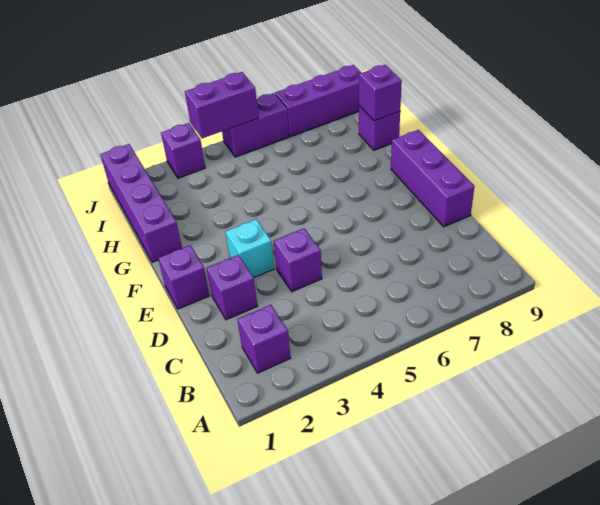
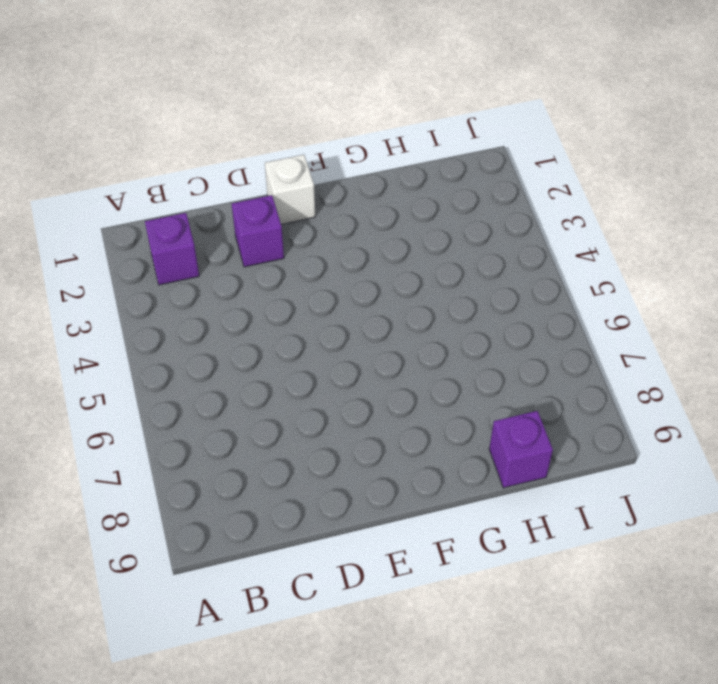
white 1x1 brick [265,155,315,224] -> purple 1x1 brick [158,245,210,309]
none -> purple 1x1 brick [274,229,322,292]
none -> purple 1x3 brick [391,130,475,227]
none -> cyan 1x1 brick [226,219,274,277]

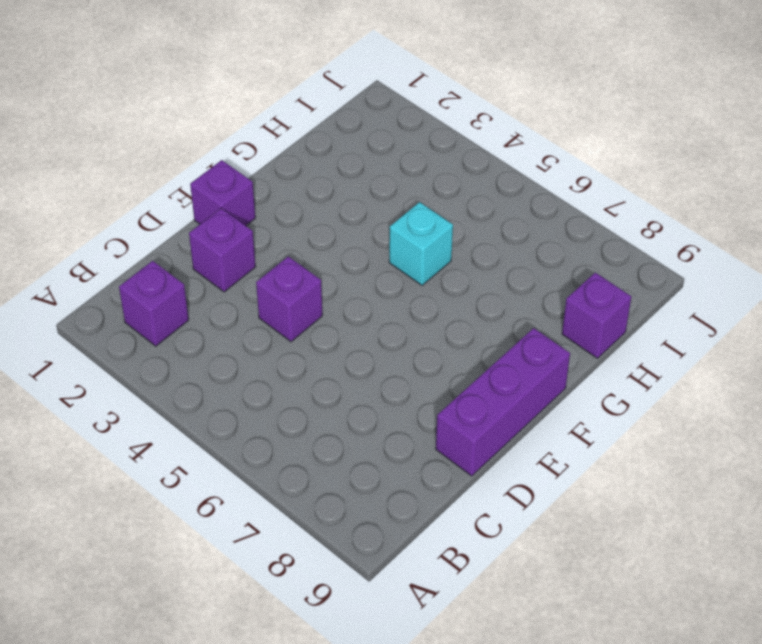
cyan 1x1 brick [389,202,453,285] -> cyan 1x1 brick moved to [226,219,274,277]
none -> purple 1x4 brick [100,144,182,262]
none -> purple 1x1 brick [161,123,205,178]
none -> purple 1x2 brick [222,93,289,157]

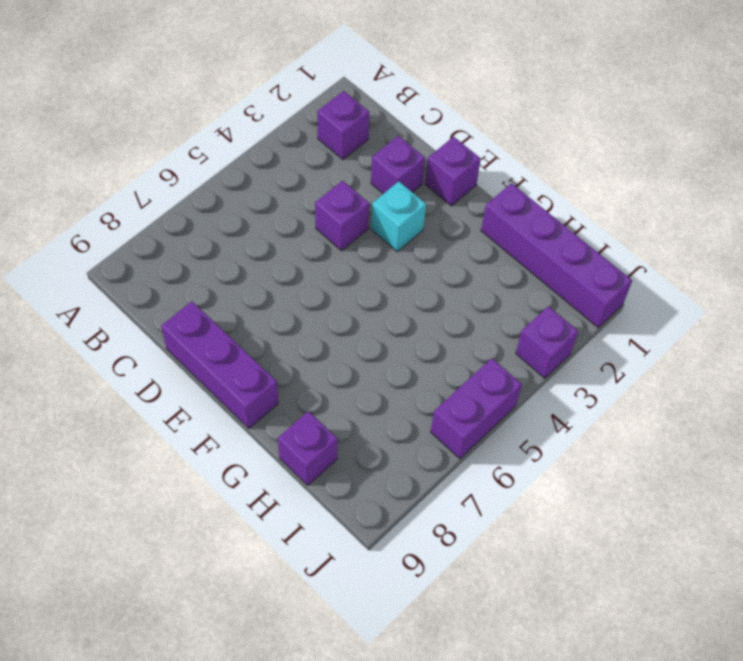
none -> purple 1x3 brick [275,65,361,137]
none -> purple 1x1 brick [359,65,402,121]
none -> purple 1x2 brick [185,72,259,138]

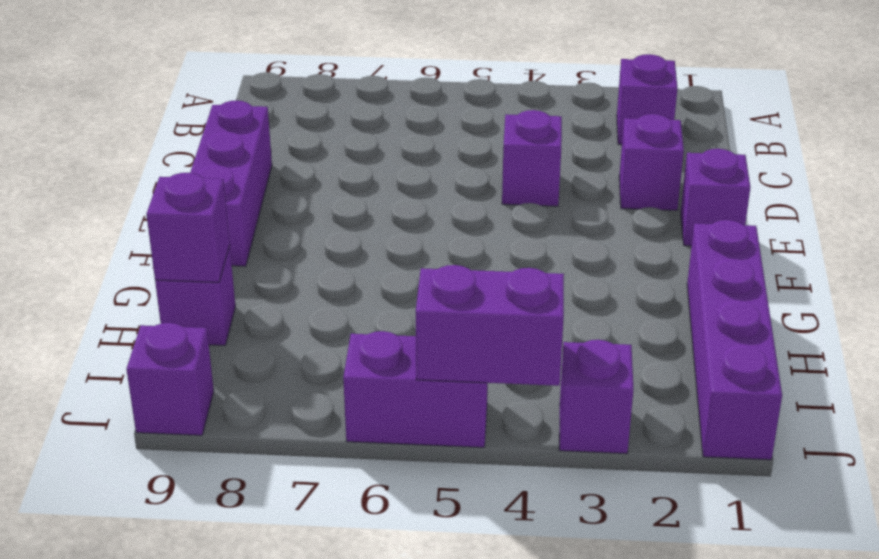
purple 1x1 brick [127,323,214,435] -> purple 1x3 brick [275,65,361,137]
none -> cyan 1x1 brick [226,219,274,277]

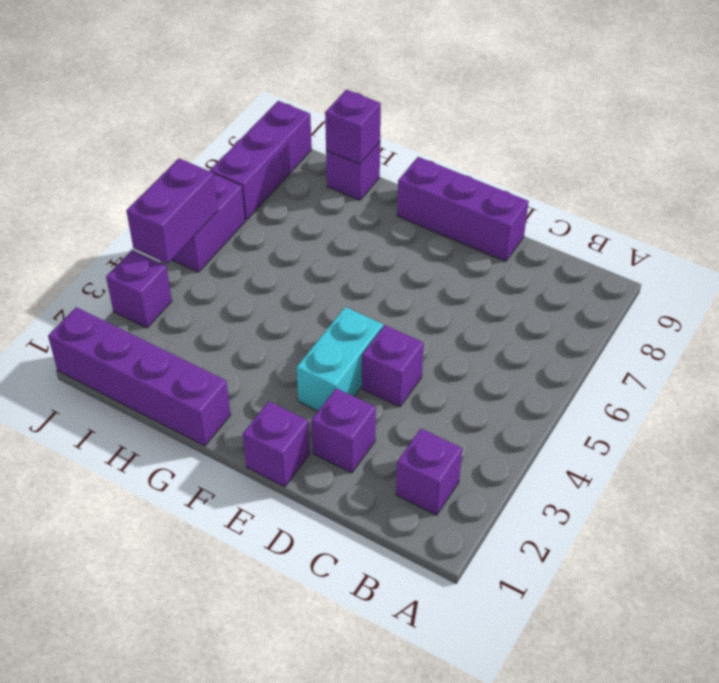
cyan 1x2 brick [296,307,383,411] -> cyan 1x1 brick [226,219,274,277]

